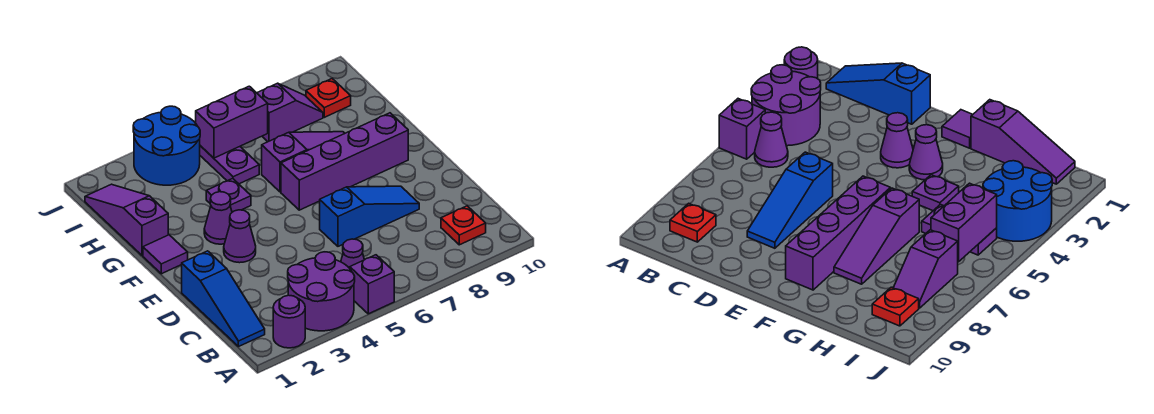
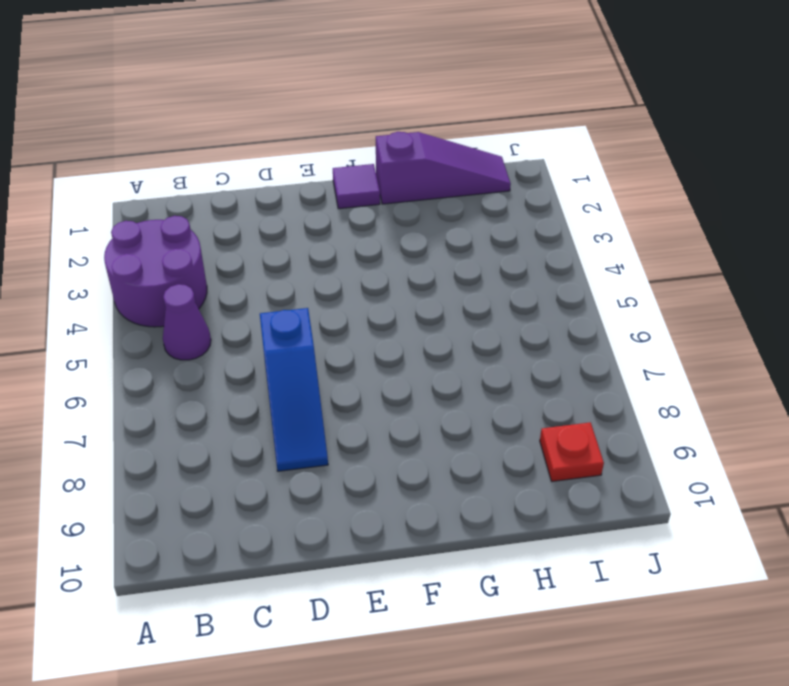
none -> purple 1x1 round brick [273,295,305,348]
none -> purple 1x1 brick [350,255,394,314]
none -> blue 1x3 slope [182,251,265,347]

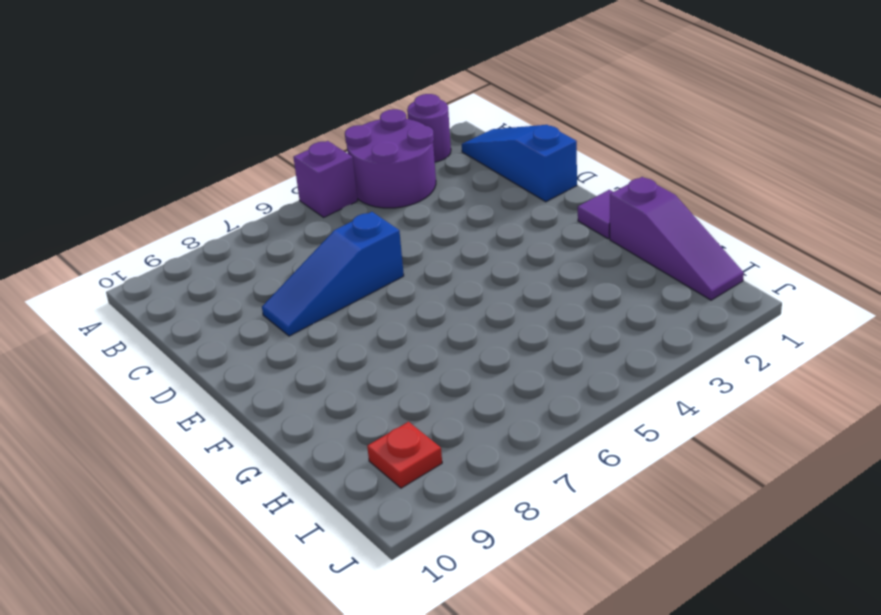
none -> purple 1x1 cone [341,239,364,268]
none -> red 1x1 plate [441,206,486,245]
none -> purple 1x1 cone [224,210,256,263]

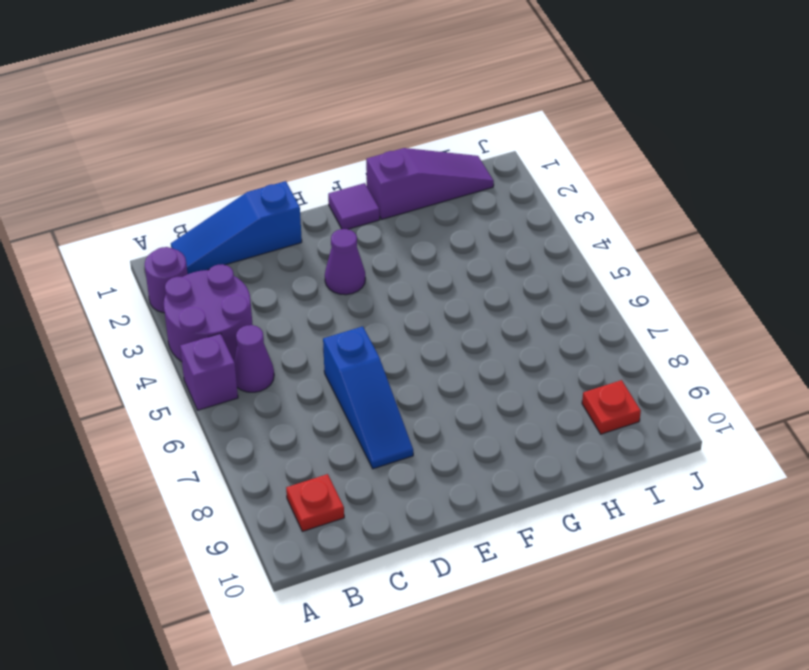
none -> purple 1x1 cone [204,192,232,244]
none -> purple 1x4 brick [281,113,408,210]
none -> purple 1x1 plate [206,178,251,212]

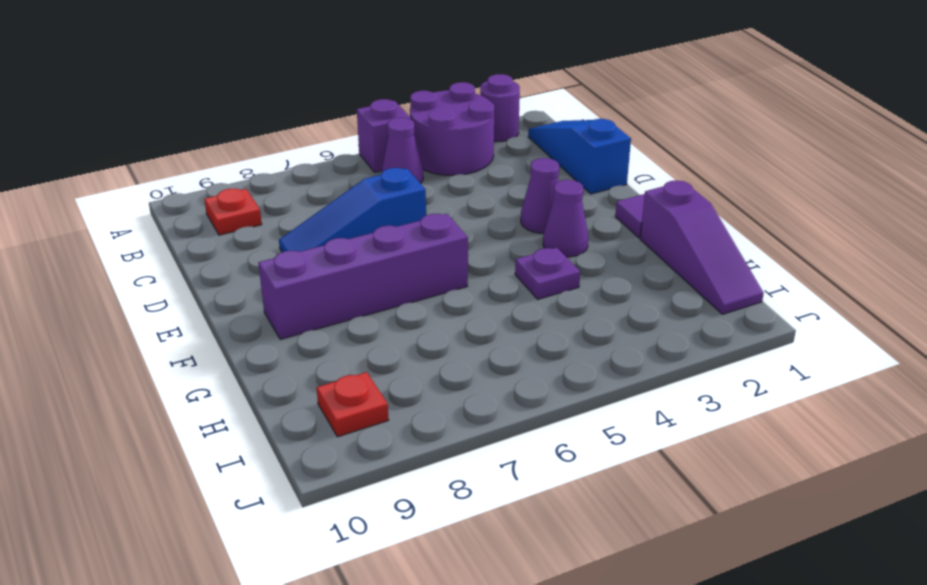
none -> purple 1x3 slope [262,132,345,192]
none -> purple 1x2 plate [200,146,259,184]
none -> blue 2x2 round brick [133,106,200,185]

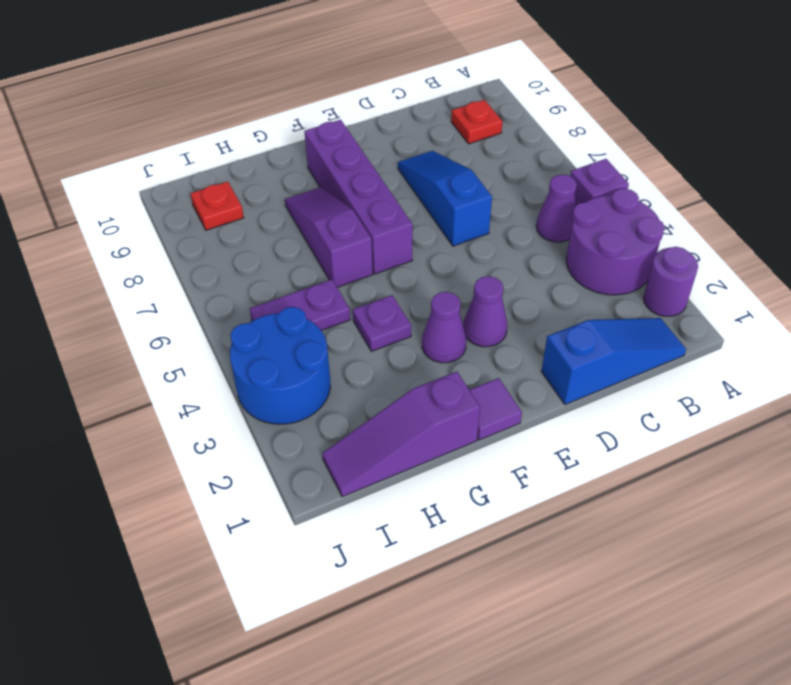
none -> purple 1x2 slope [257,83,323,142]
none -> purple 1x2 brick [196,86,268,158]

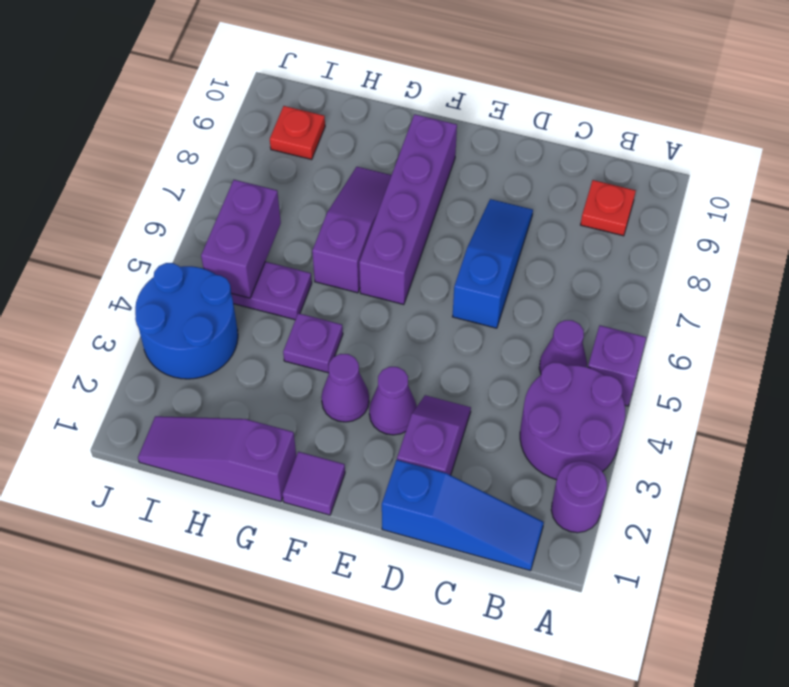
purple 1x2 slope [397,395,471,475] -> purple 1x2 slope moved to [257,83,323,142]

